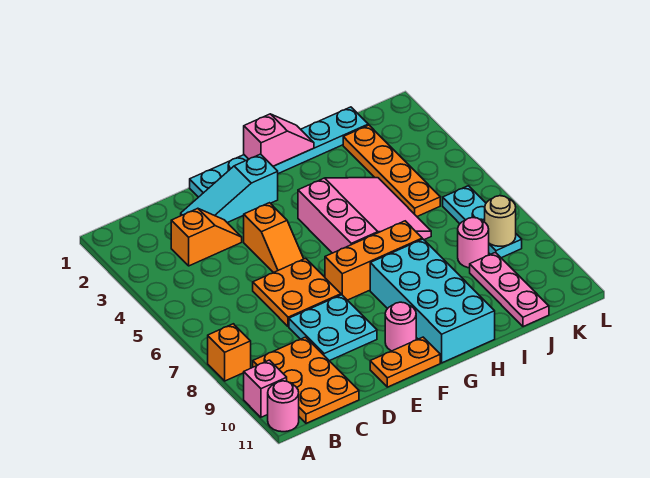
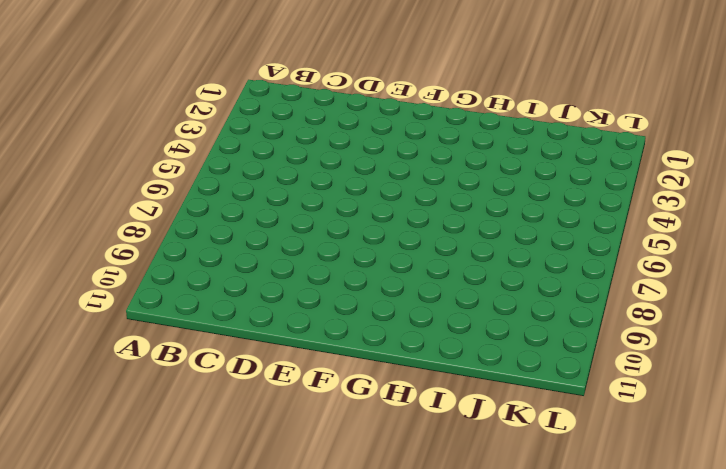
none -> orange 1x1 brick [208,324,251,381]
none -> pink 1x1 brick [244,360,287,417]
none -> pink 1x1 round brick [268,381,299,432]

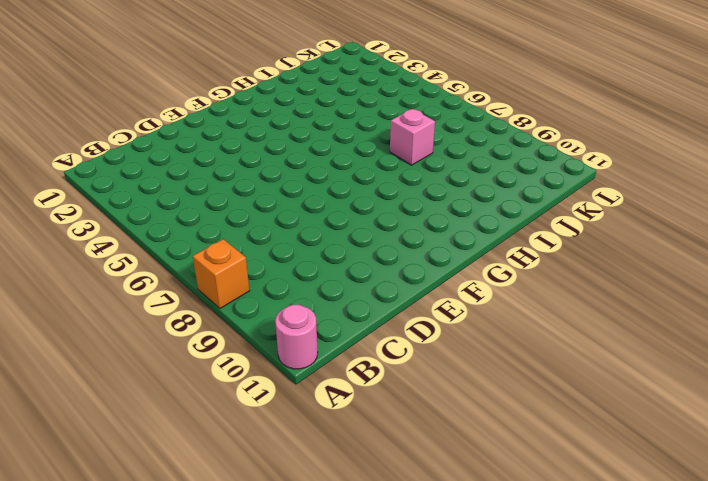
pink 1x1 brick [390,109,435,165] -> pink 1x1 brick moved to [244,360,287,417]
none -> orange 2x3 plate [253,337,359,423]
none -> orange 1x2 slope [171,208,242,266]
none -> cyan 1x3 slope [181,154,278,223]

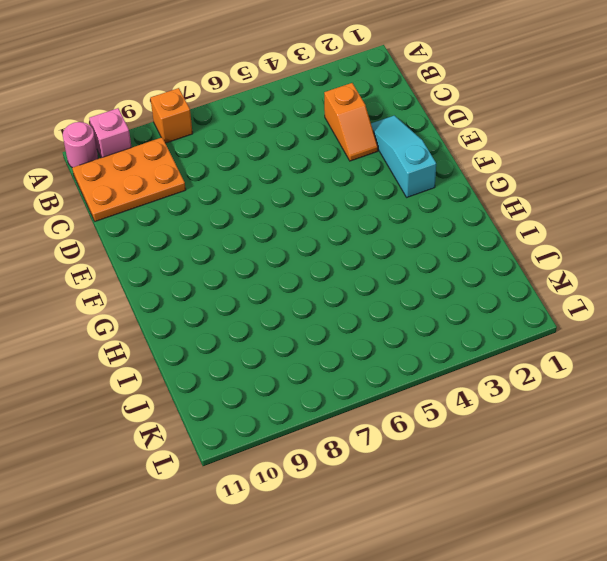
none -> orange 2x2 plate [253,258,341,327]
none -> cyan 2x2 plate [289,295,377,361]
none -> cyan 1x6 plate [190,107,368,197]

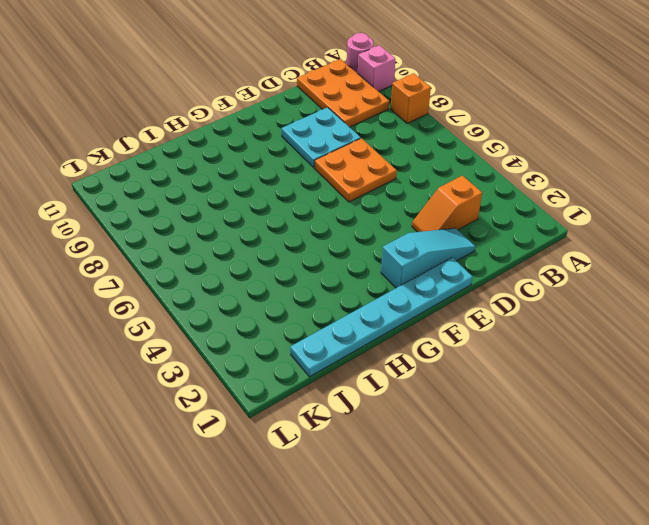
none -> orange 1x2 slope [244,203,304,273]
none -> orange 1x2 plate [370,337,440,387]
none -> orange 1x3 brick [325,221,422,300]

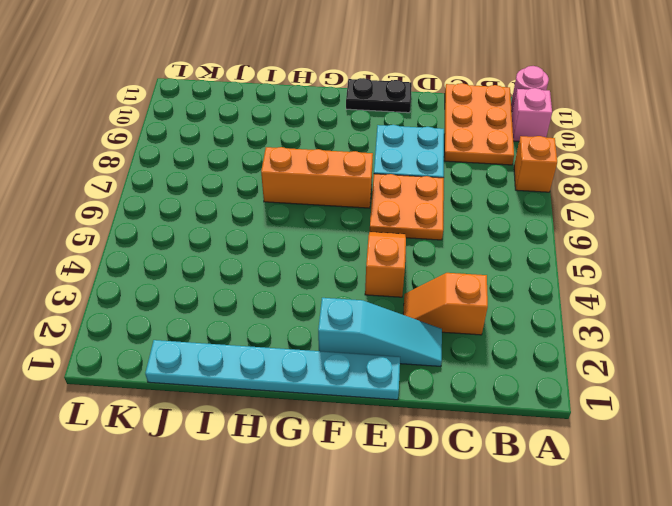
black 1x2 plate [346,78,412,113] -> orange 1x2 plate [370,337,440,387]
none -> pink 1x1 round brick [385,302,416,351]
none -> pink 3x3 slope [298,178,431,253]
none -> cyan 2x4 brick [370,239,495,363]

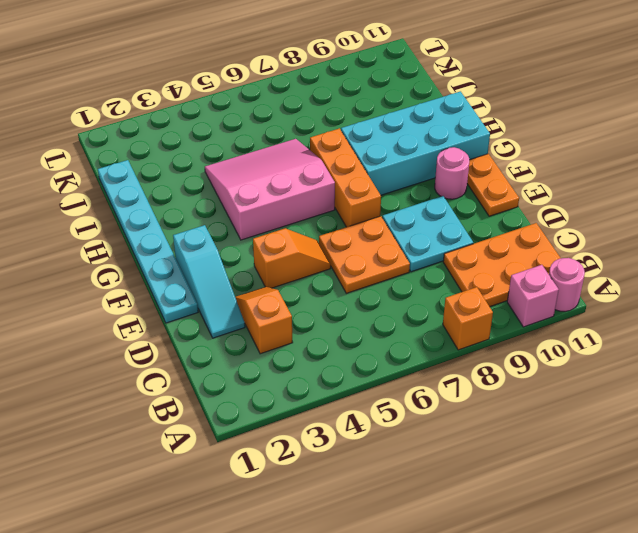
none -> orange 1x4 plate [343,125,440,216]
none -> pink 1x1 round brick [458,217,489,268]
none -> pink 1x3 plate [470,252,549,327]

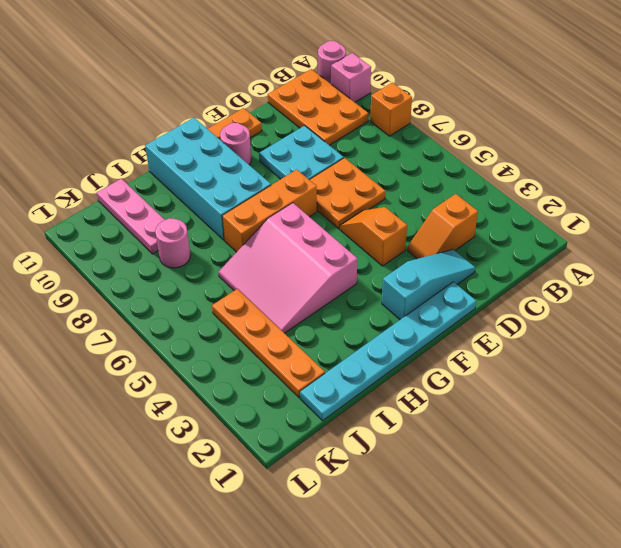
none -> cyan 1x3 plate [443,186,522,258]
none -> pink 1x2 slope [244,114,314,166]
none -> tan 1x1 round brick [485,196,516,246]

